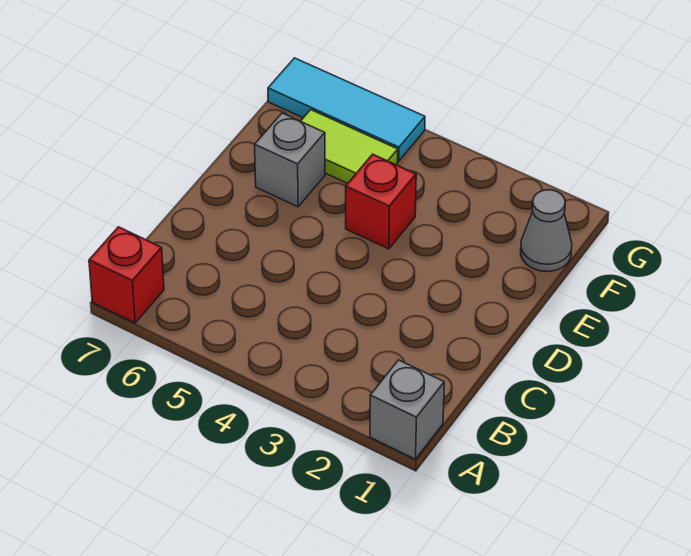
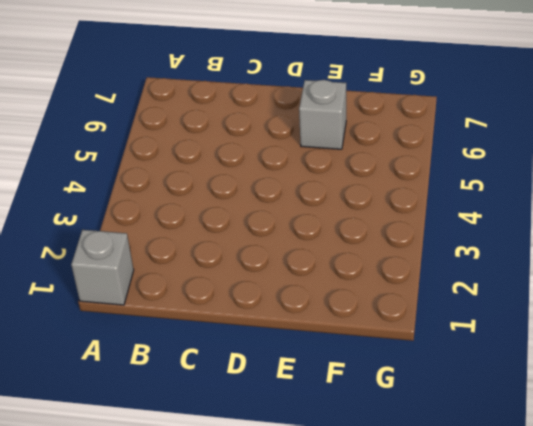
none -> red 1x1 brick [89,227,164,323]
none -> red 1x1 brick [346,154,416,249]

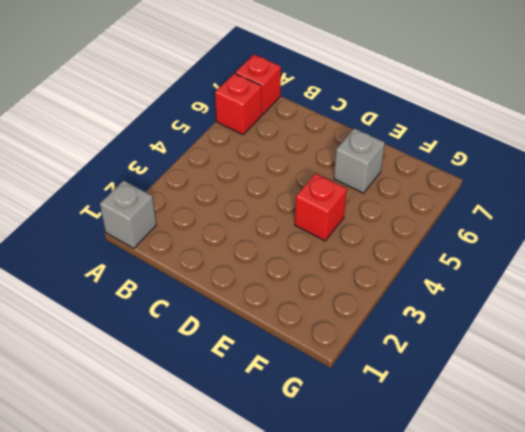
red 1x1 brick [215,73,262,135] -> none
none -> grey 1x1 cone [521,190,572,272]
none -> lime 1x2 tile [301,110,398,183]

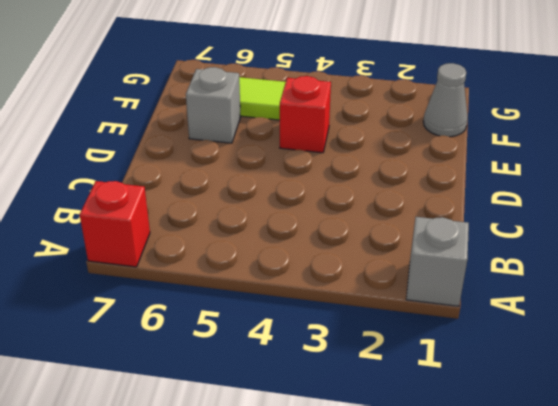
none -> cyan 1x3 tile [268,58,425,161]

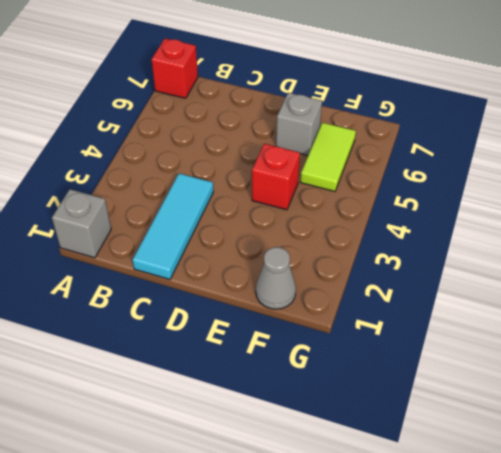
cyan 1x3 tile [132,173,214,279] -> cyan 1x3 tile moved to [268,58,425,161]

